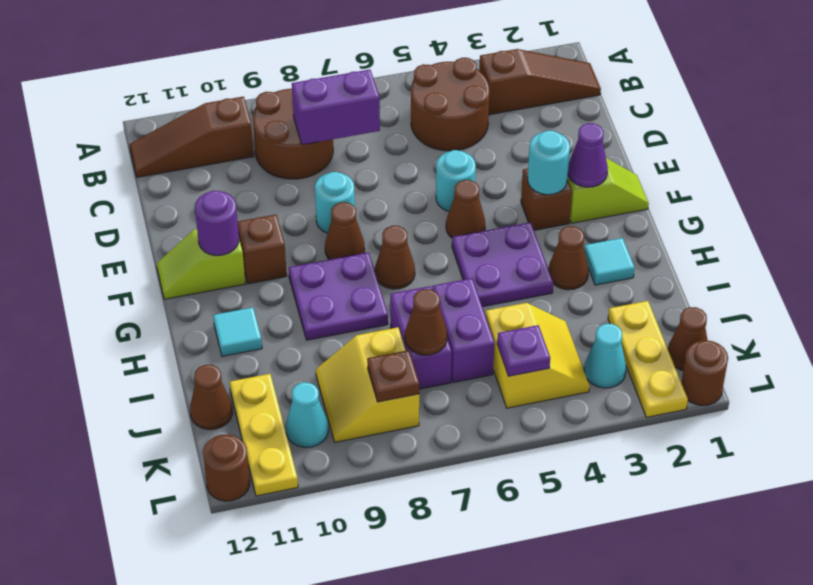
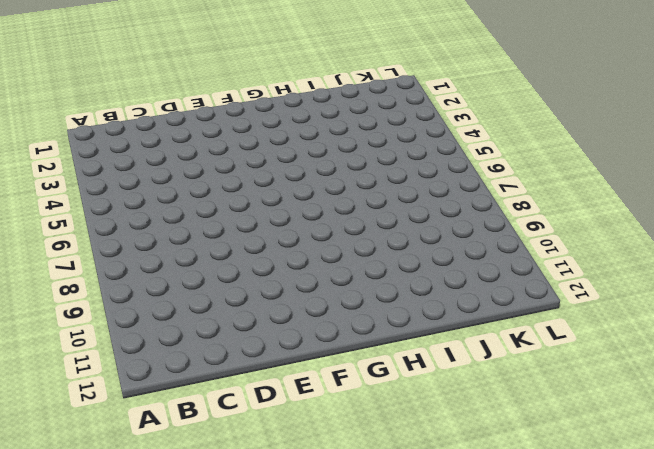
none -> brown 1x3 slope [479,49,601,115]
none -> brown 2x2 round brick [411,58,490,151]
none -> brown 2x2 round brick [253,89,333,179]
none -> brown 1x3 slope [129,97,254,177]

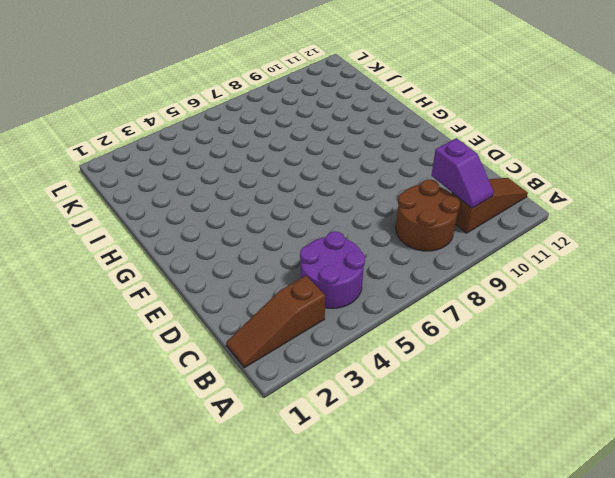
purple 2x2 round brick [300,231,365,308] -> brown 2x2 round brick [411,58,490,151]
purple 1x2 slope [431,138,494,208] -> none
none -> cyan 1x1 round brick [436,150,476,211]
none -> cyan 1x1 round brick [315,172,355,233]
none -> lime 1x2 slope [567,158,649,223]
none -> brown 1x1 brick [521,169,572,230]

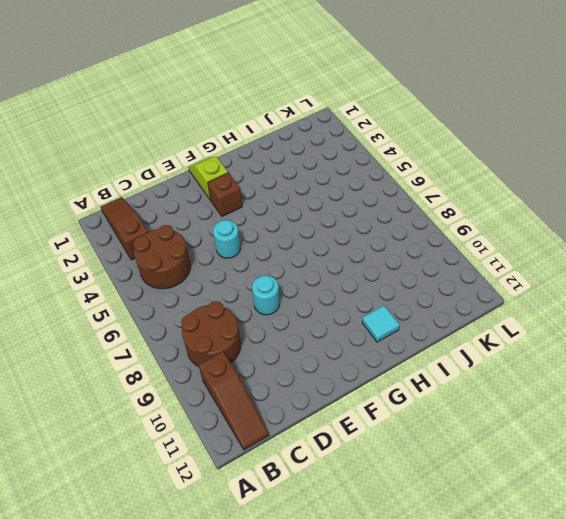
none -> brown 1x1 cone [446,180,485,238]
none -> brown 1x1 cone [325,202,365,260]
none -> brown 1x1 brick [237,215,287,284]
none -> lime 1x2 slope [157,229,245,299]

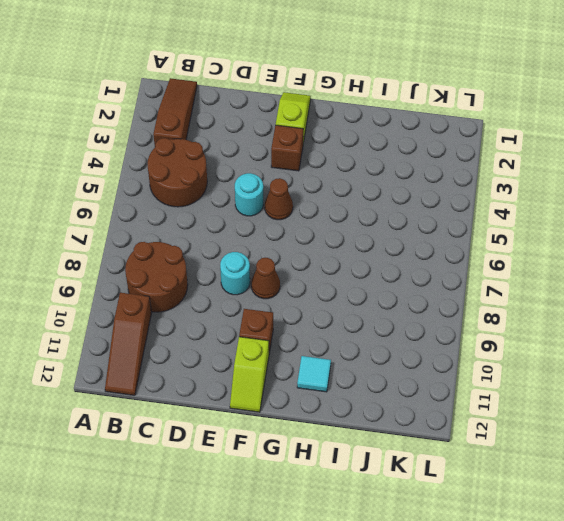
none -> purple 2x2 plate [452,222,553,307]
none -> brown 1x1 cone [375,226,415,289]
none -> purple 2x2 plate [289,252,388,340]
none -> cyan 1x1 tile [584,238,635,285]

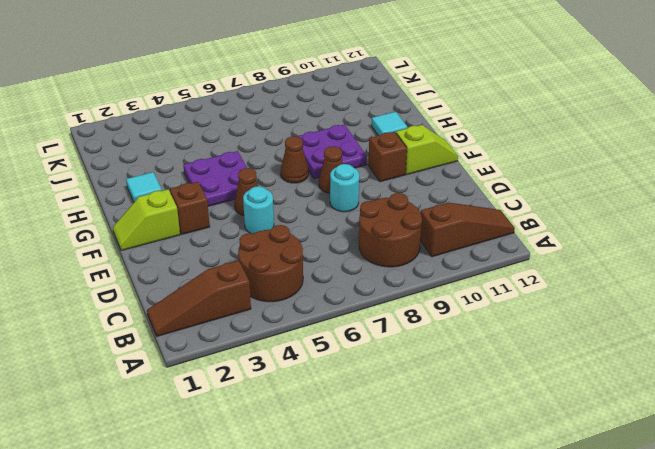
none -> brown 1x1 cone [548,226,589,290]
none -> purple 1x2 brick [432,278,495,382]
none -> purple 1x2 brick [390,286,452,389]
none -> yellow 1x3 plate [608,301,688,417]

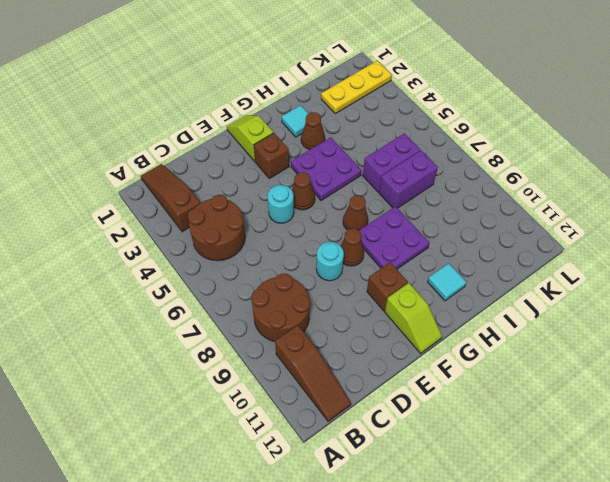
none -> yellow 2x2 slope [485,303,590,408]
none -> yellow 2x2 slope [316,327,419,442]
none -> yellow 1x3 plate [230,374,298,496]
none -> brown 1x1 cone [190,365,233,429]

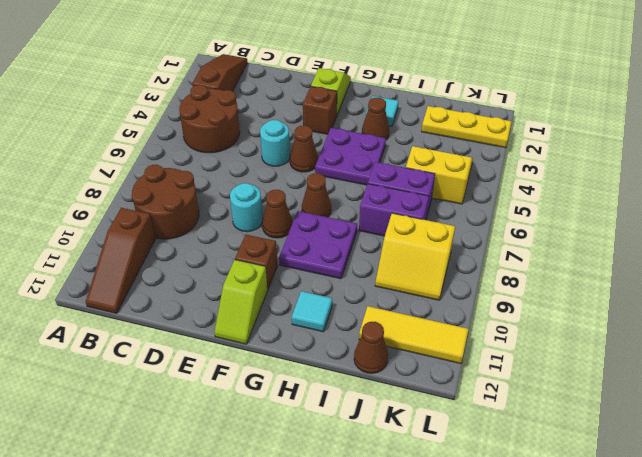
yellow 1x3 tile [359,306,468,364] -> yellow 1x3 plate [230,374,298,496]
none -> brown 1x1 cone [668,307,707,371]
none -> cyan 1x1 cone [584,324,626,388]
none -> cyan 1x1 cone [286,382,328,447]
none -> brown 1x1 round brick [681,340,728,405]

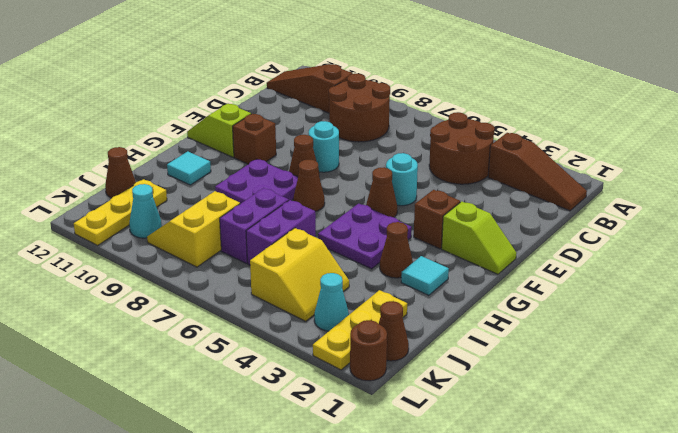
none -> brown 1x1 round brick [203,434,250,501]
none -> purple 1x2 brick [292,70,380,145]
none -> purple 1x1 cone [568,123,608,187]
none -> cyan 1x1 round brick [528,131,570,195]

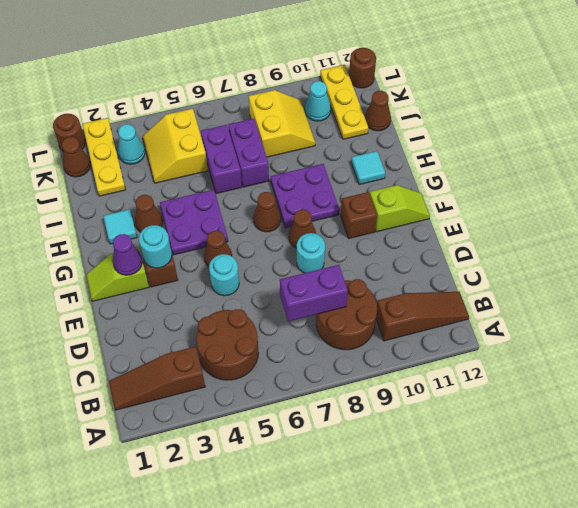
none -> purple 1x1 round brick [195,191,239,256]
none -> brown 1x1 cone [405,289,447,355]
none -> purple 1x1 plate [497,325,550,376]
none -> brown 1x1 plate [367,350,419,402]

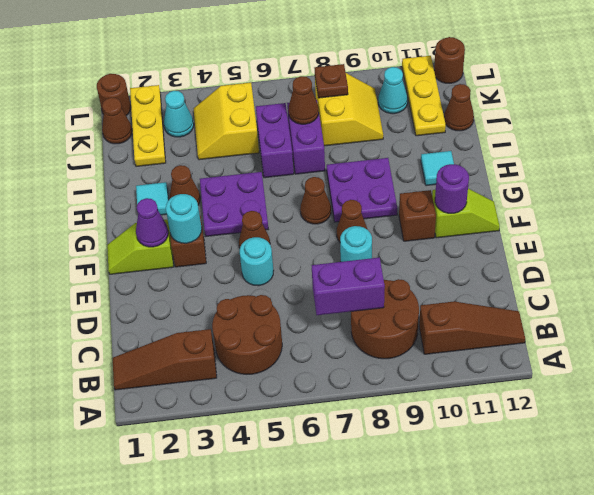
none -> purple 1x1 plate [497,325,550,376]

